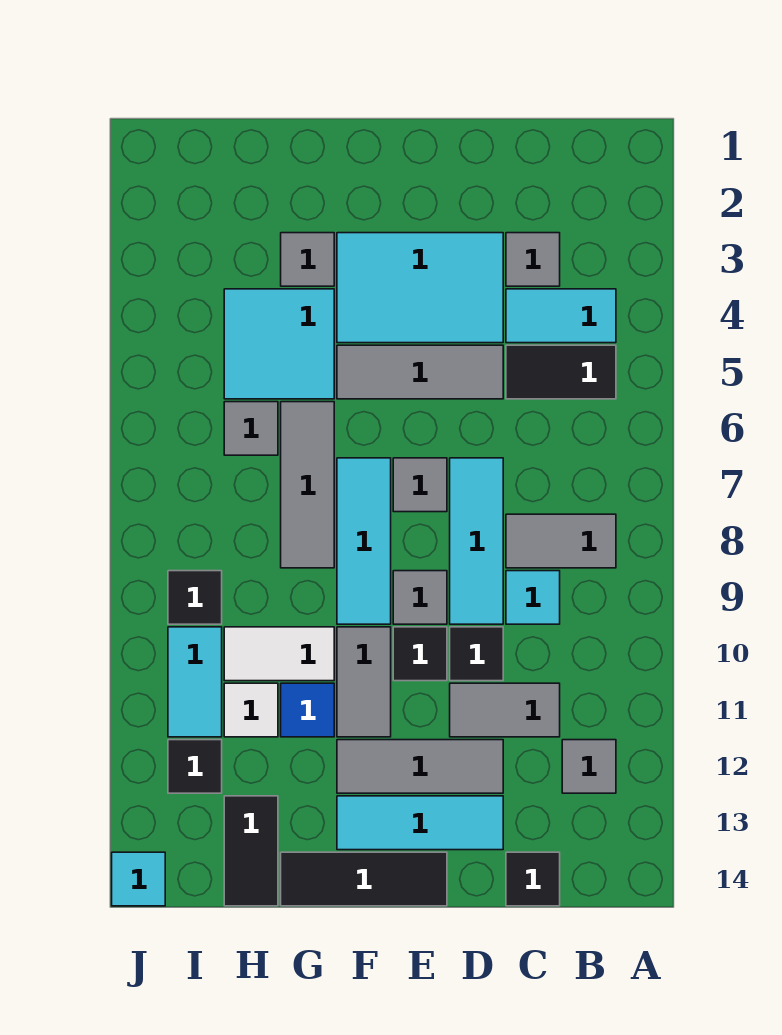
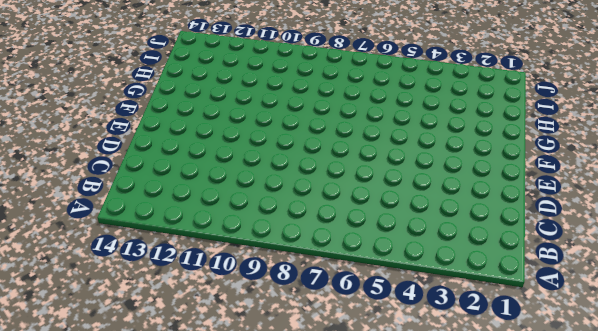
none -> cyan 1x2 tile [506,289,616,343]
none -> black 1x2 tile [506,345,616,399]
none -> grey 1x2 tile [506,514,616,568]
none -> grey 1x1 tile [562,740,616,793]

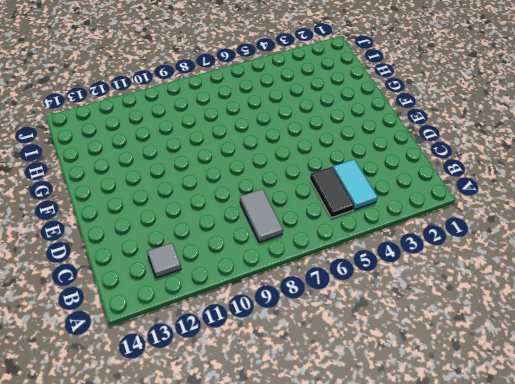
none -> grey 1x1 tile [506,233,560,286]
none -> cyan 1x1 tile [506,571,560,624]
none -> grey 1x2 tile [450,683,560,737]
none -> black 1x1 tile [506,852,560,906]

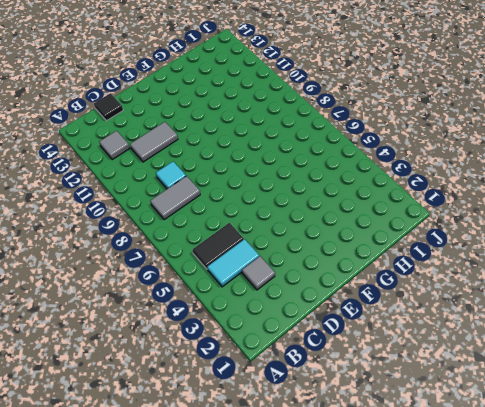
none -> cyan 2x3 tile [337,233,503,343]
none -> grey 1x3 tile [337,345,503,399]
none -> cyan 1x3 tile [450,458,503,624]
none -> black 1x1 tile [450,627,503,681]

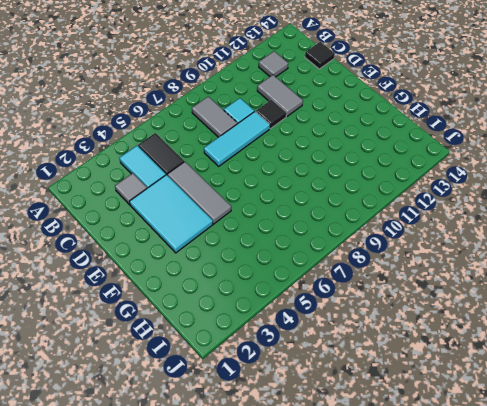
none -> grey 1x3 tile [337,740,503,793]
none -> cyan 1x3 tile [337,796,503,850]
none -> grey 1x1 tile [393,458,447,512]
none -> grey 1x1 tile [393,571,447,624]

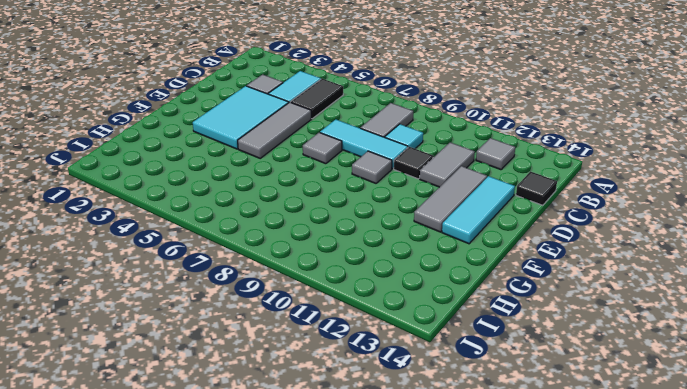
none -> black 1x1 tile [393,627,447,681]
none -> black 1x3 tile [281,852,447,906]
none -> cyan 1x3 tile [337,458,391,624]
none -> grey 1x2 tile [337,627,391,737]

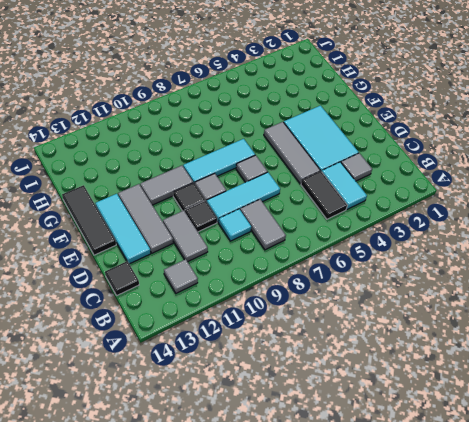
none -> grey 1x1 tile [281,233,334,286]
none -> cyan 2x2 tile [224,289,334,399]
none -> grey 1x3 tile [281,402,334,568]
none -> white 1x2 tile [224,627,334,681]

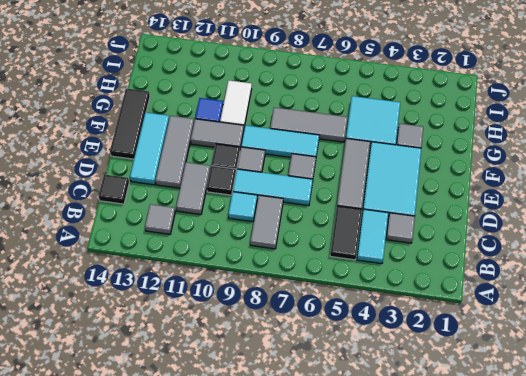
none -> grey 1x1 tile [224,402,278,455]
none -> white 1x1 tile [224,683,278,737]
none -> black 1x2 tile [224,796,278,906]
none -> black 1x1 tile [168,571,222,624]

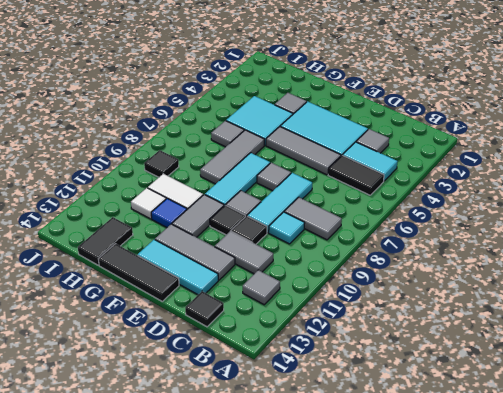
none -> cyan 1x2 tile [168,627,222,737]
none -> black 1x1 tile [168,740,222,793]
none -> cyan 1x1 tile [112,852,165,906]

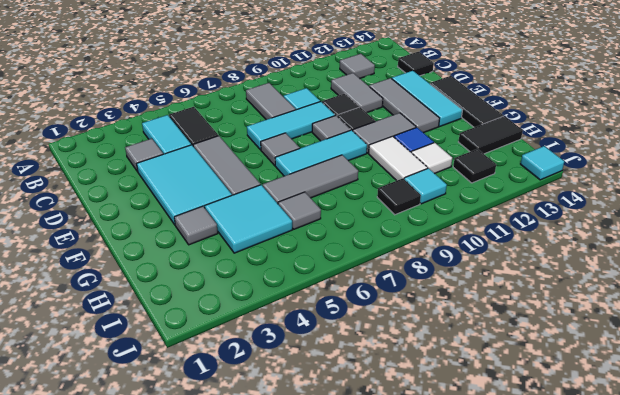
cyan 1x1 tile [404,168,447,204] -> cyan 1x2 tile [168,627,222,737]

